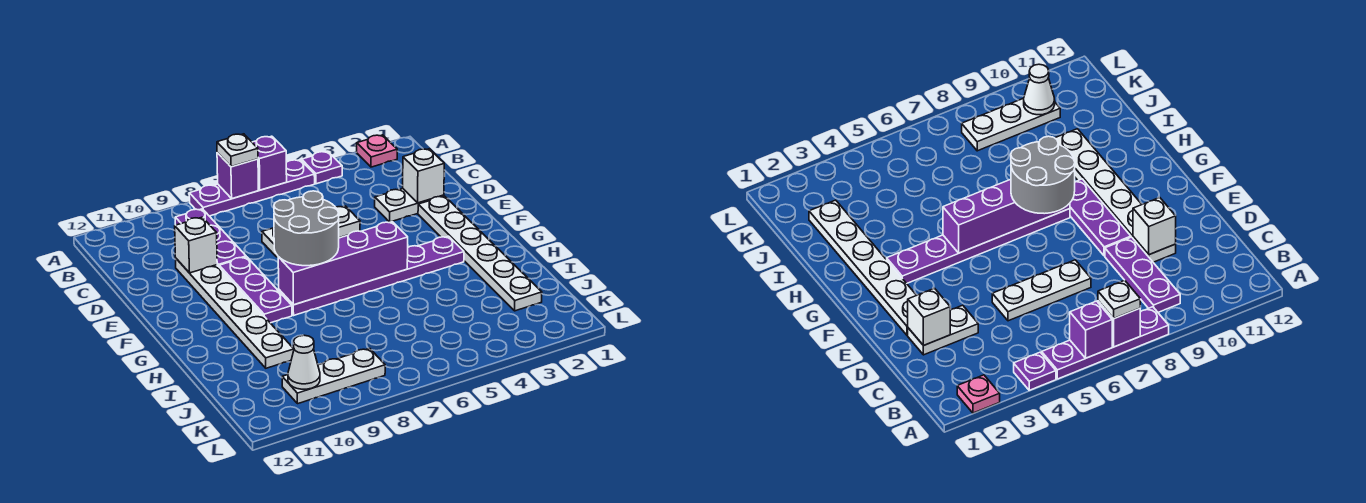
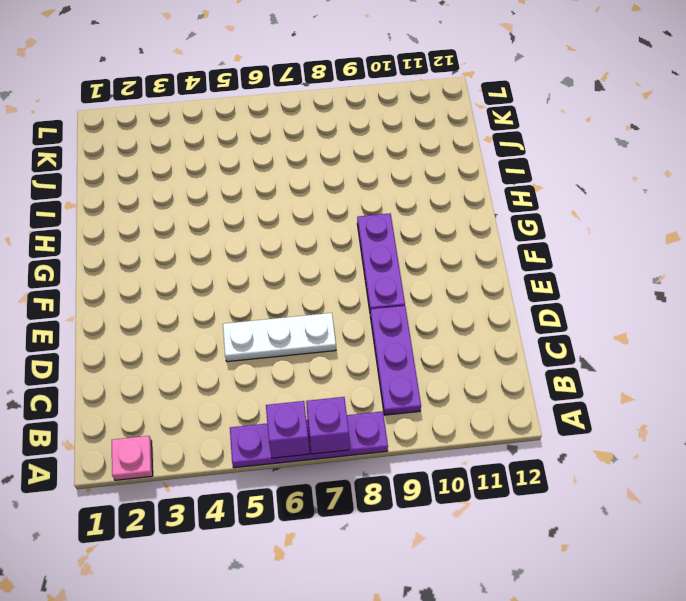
none -> purple 1x1 plate [302,151,342,184]
none -> white 1x2 plate [375,189,444,222]
none -> white 1x6 plate [176,259,294,368]

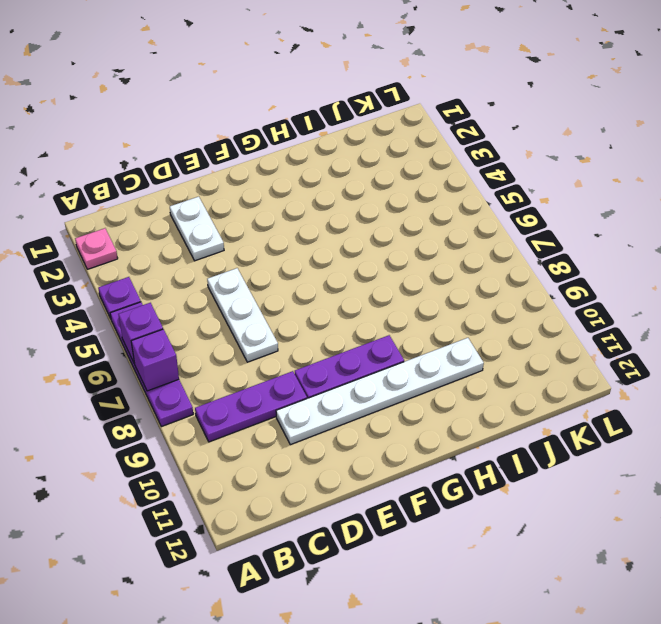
none -> white 1x6 plate [418,196,542,311]
none -> purple 1x6 plate [279,236,464,315]
none -> white 1x3 plate [282,348,385,404]

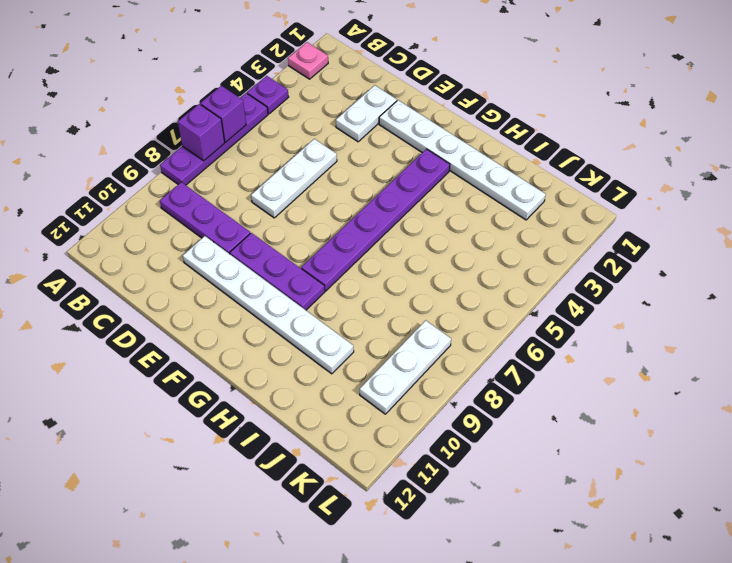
none -> white 1x1 brick [403,149,444,203]
none -> white 1x1 brick [175,217,217,273]
none -> purple 1x4 brick [278,222,408,305]

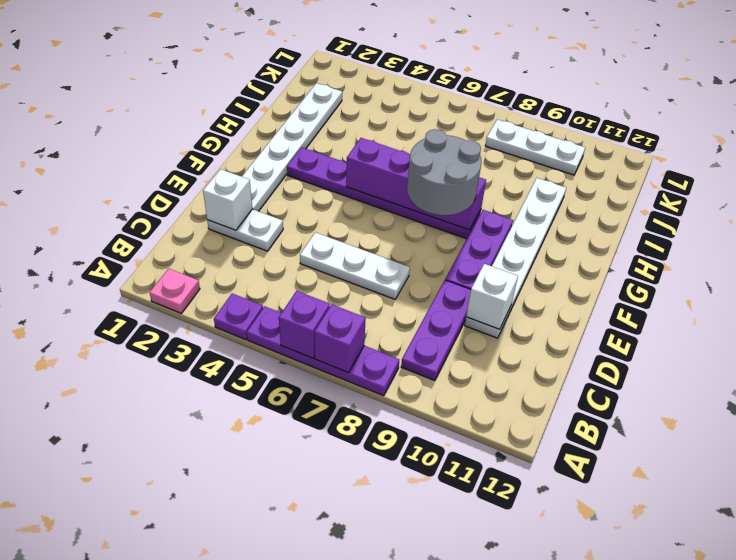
none -> white 1x1 cone [288,335,320,389]
none -> white 1x1 plate [217,134,258,167]

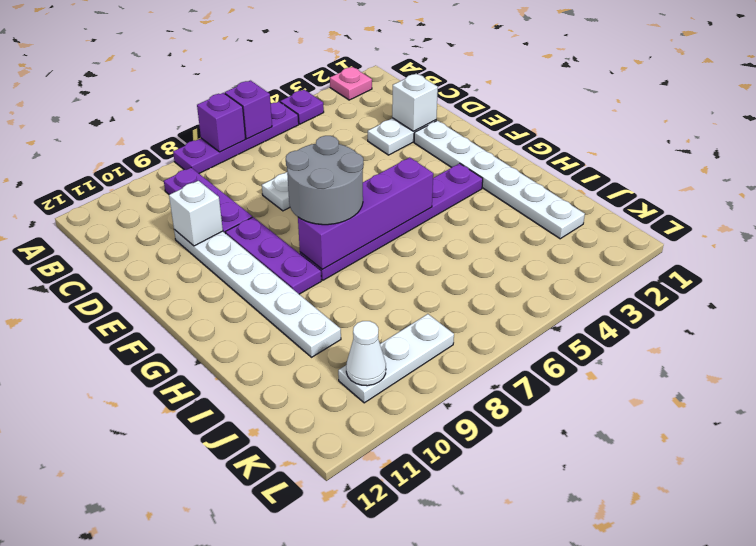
none -> white 1x1 plate [217,134,258,167]

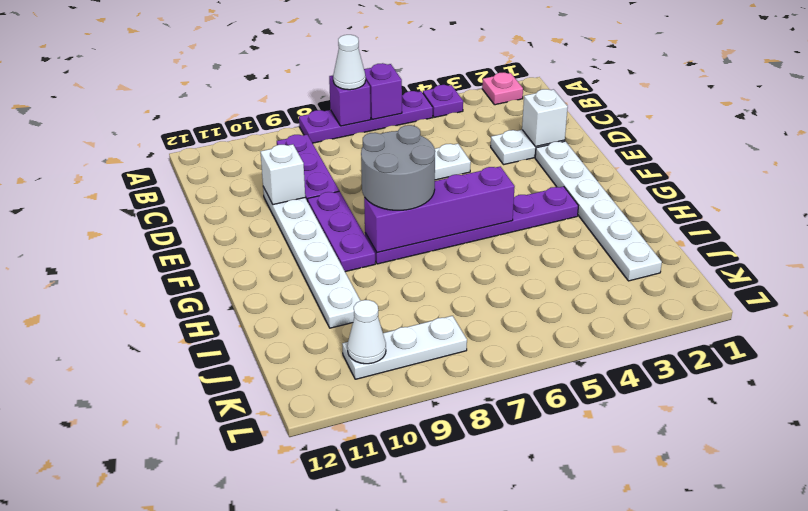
white 1x1 cone [333,35,366,90] -> white 1x1 plate [217,134,258,167]

